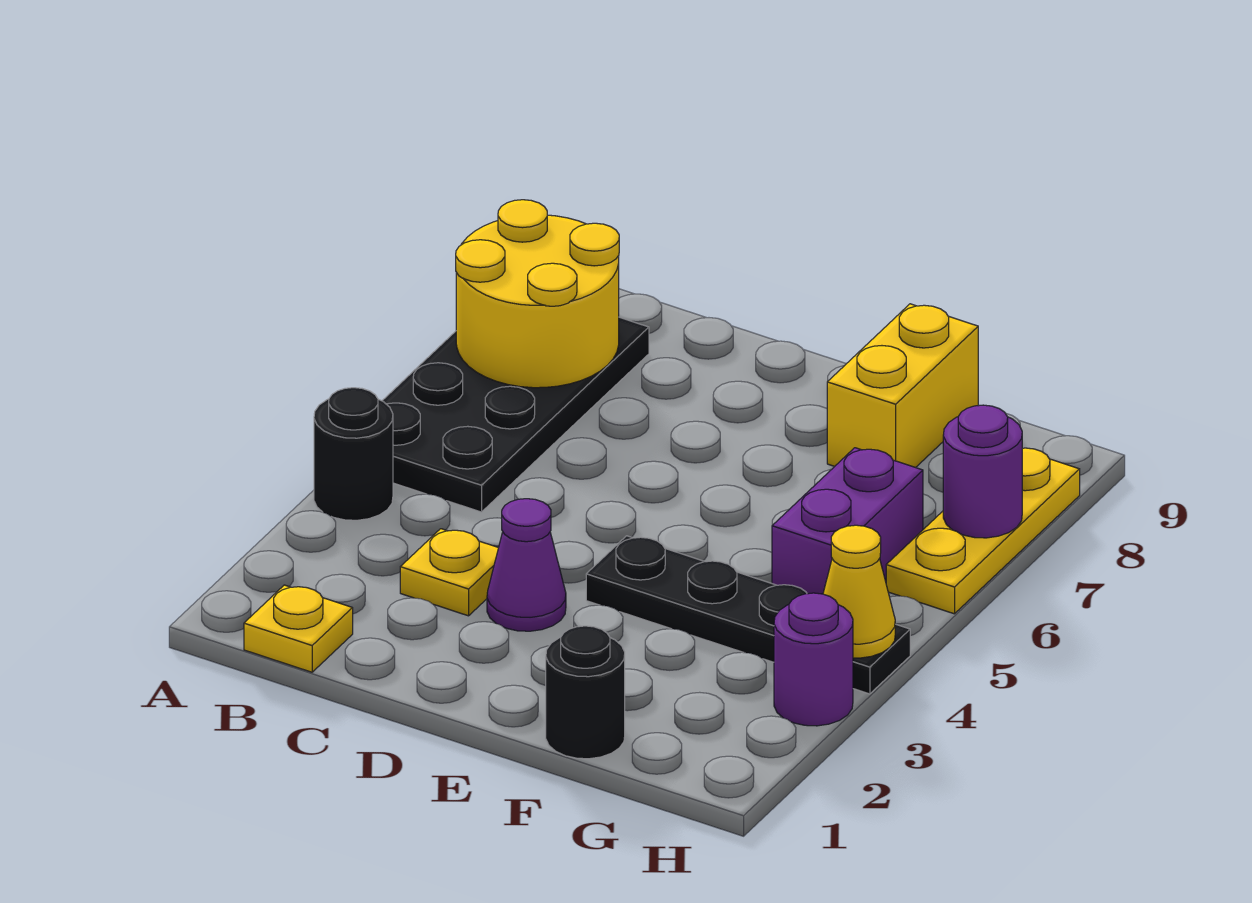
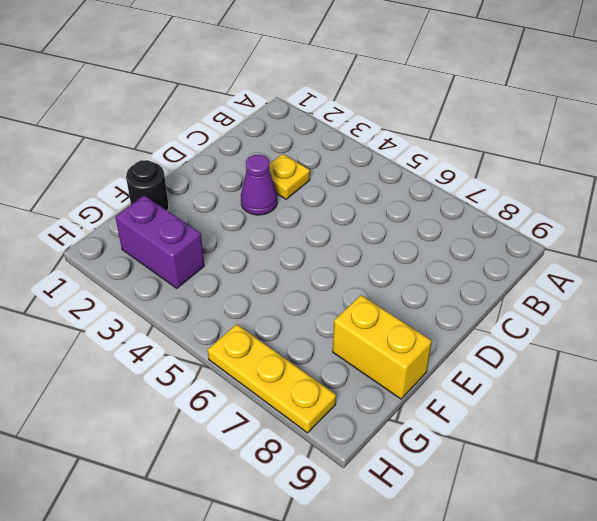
purple 1x2 brick [115,195,204,288] -> purple 1x2 brick moved to [772,448,923,594]
none -> black 1x1 round brick [314,388,393,520]
none -> black 2x4 plate [382,317,649,512]
none -> yellow 1x1 plate [244,585,353,672]

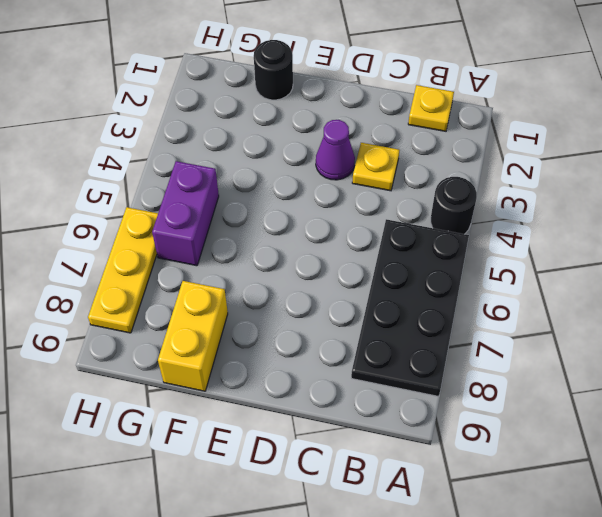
none -> black 1x4 plate [586,536,910,694]
none -> purple 1x1 round brick [774,593,853,726]
none -> yellow 2x2 round brick [456,200,619,388]

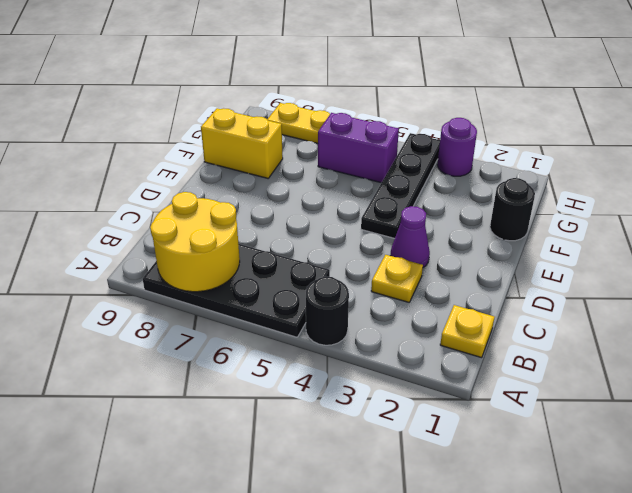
none -> yellow 1x1 cone [823,525,895,658]
none -> purple 1x1 round brick [943,405,1022,538]

